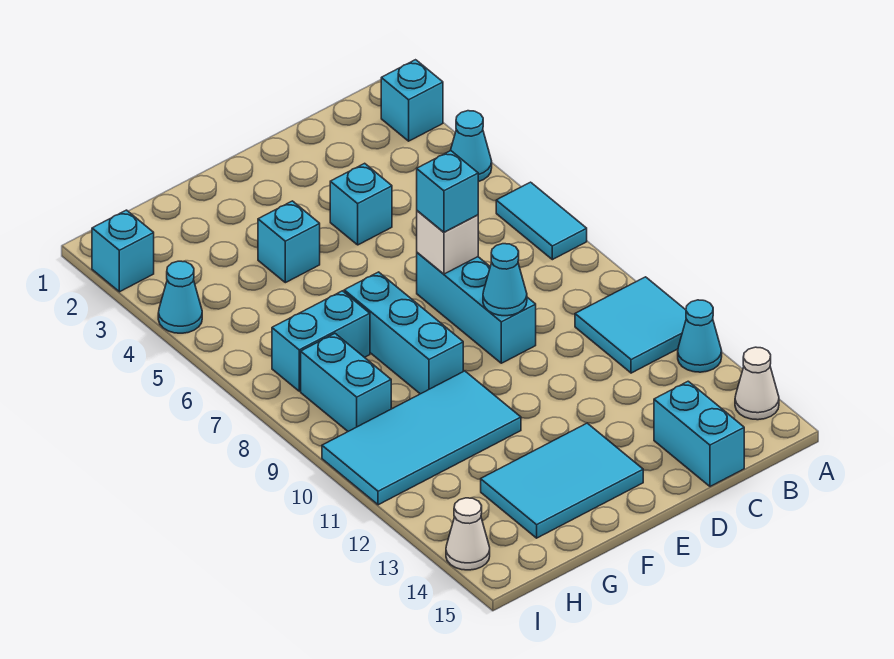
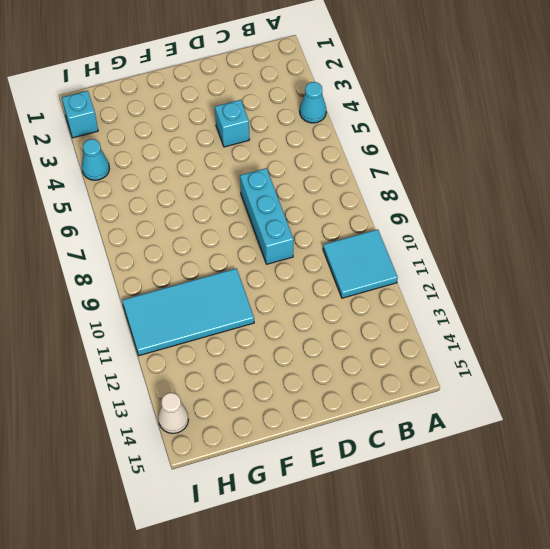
none -> cyan 1x1 brick [381,60,443,141]
none -> cyan 1x2 tile [496,182,587,260]
none -> cyan 1x1 cone [678,300,722,372]

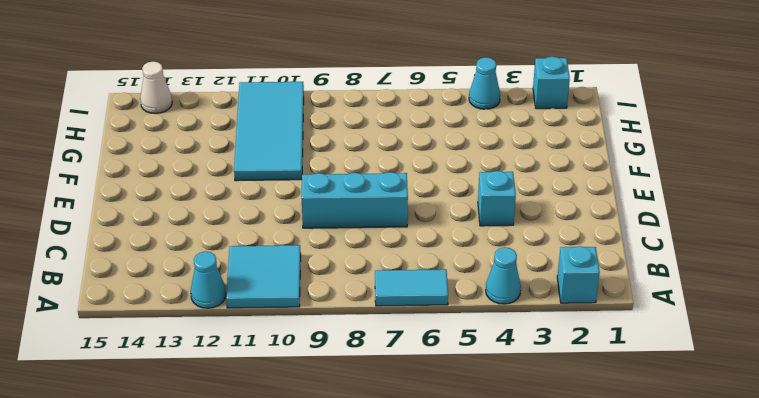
none -> white 1x1 cone [735,347,779,420]
none -> cyan 1x2 brick [654,381,744,486]
none -> cyan 2x3 tile [481,423,643,538]

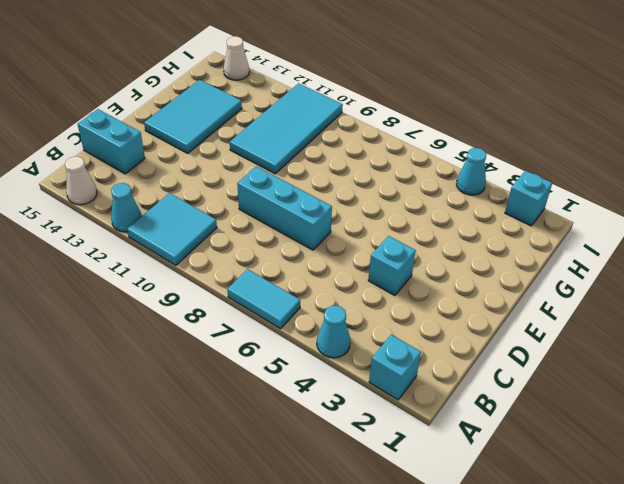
none -> cyan 1x1 brick [258,201,320,283]
none -> cyan 1x3 brick [344,272,463,394]
none -> cyan 1x2 brick [272,291,370,391]

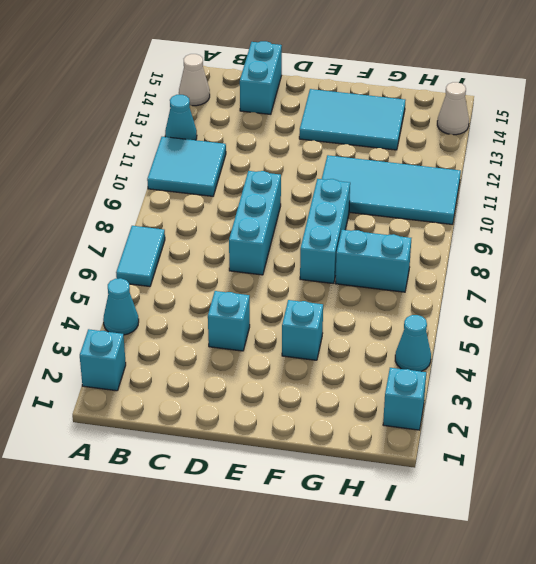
none -> cyan 1x2 brick [301,334,391,431]
none -> white 1x1 brick [417,211,478,274]
none -> cyan 1x1 cone [483,244,527,316]

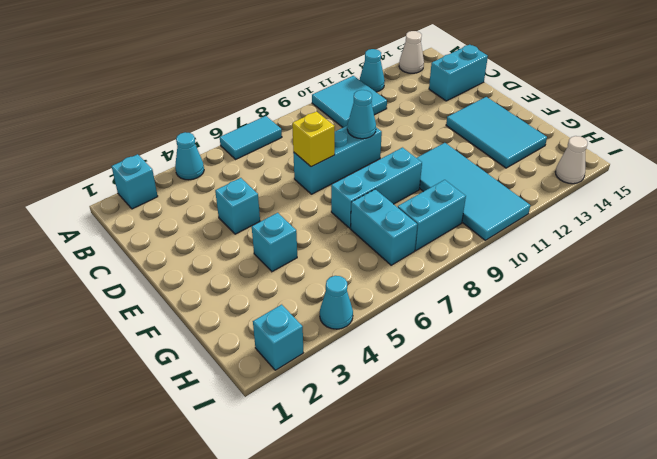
yellow 1x1 brick [292,111,335,167] -> white 1x1 brick [417,211,478,274]
none -> cyan 1x1 brick [417,151,478,232]

